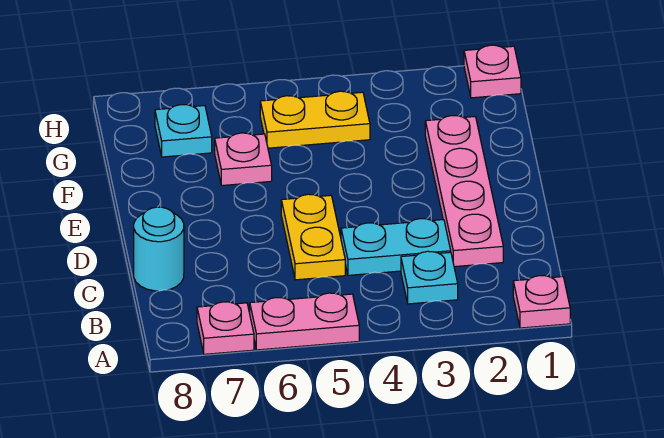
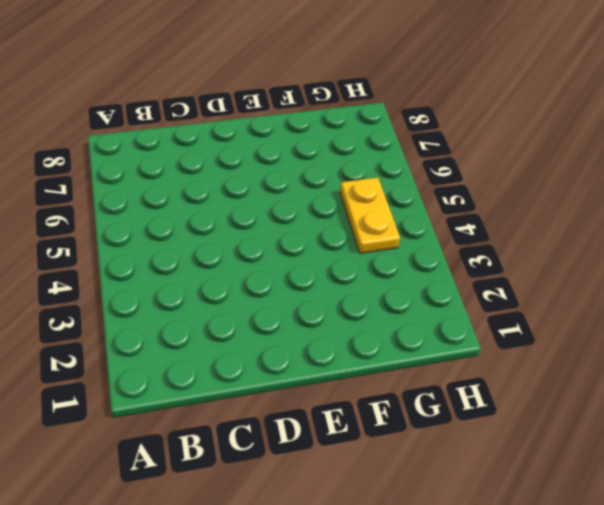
none -> pink 1x1 plate [513,276,570,328]
none -> pink 1x2 plate [250,293,359,350]
none -> pink 1x1 plate [197,302,254,354]

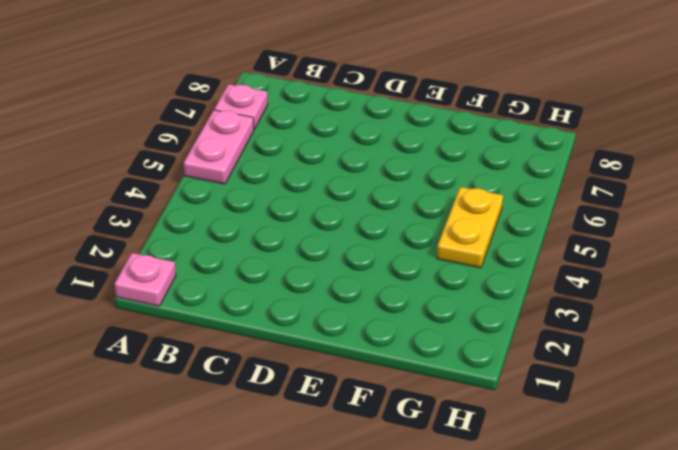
none -> cyan 1x1 plate [401,251,458,304]
none -> pink 1x4 plate [425,116,503,267]
none -> cyan 1x2 plate [341,219,451,275]

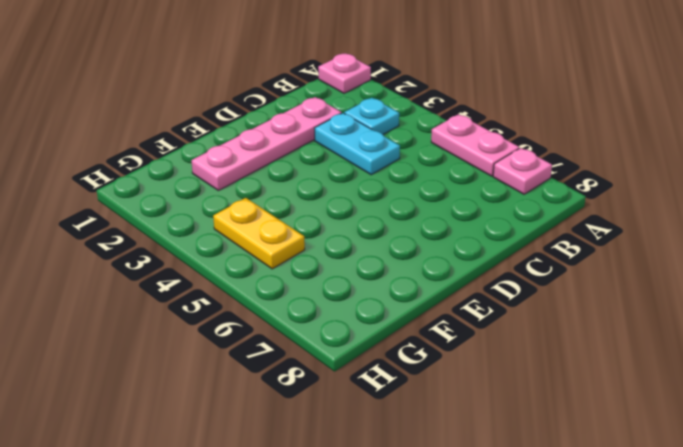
none -> yellow 1x2 plate [281,194,345,280]
none -> cyan 1x1 round brick [134,207,184,291]
none -> pink 1x1 plate [215,133,272,186]

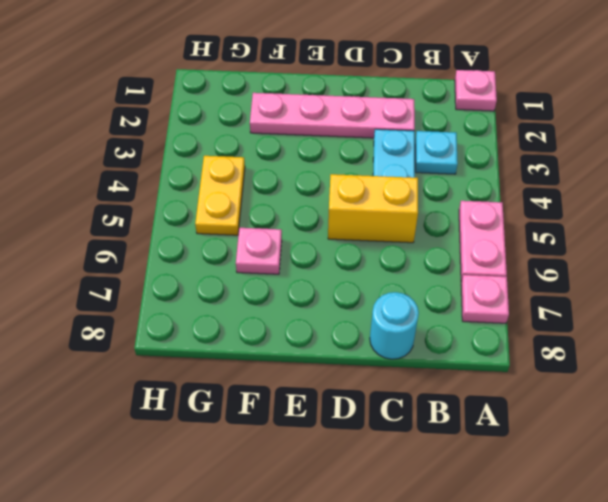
yellow 1x2 brick [328,174,418,243] -> yellow 1x2 plate [281,194,345,280]
none -> cyan 1x1 plate [155,105,212,157]
none -> pink 1x1 plate [464,45,521,98]

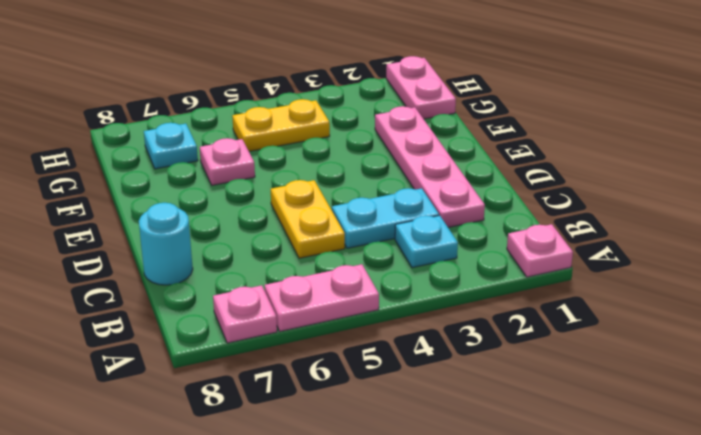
pink 1x2 plate [386,56,456,119] -> pink 1x1 plate [464,45,521,98]

